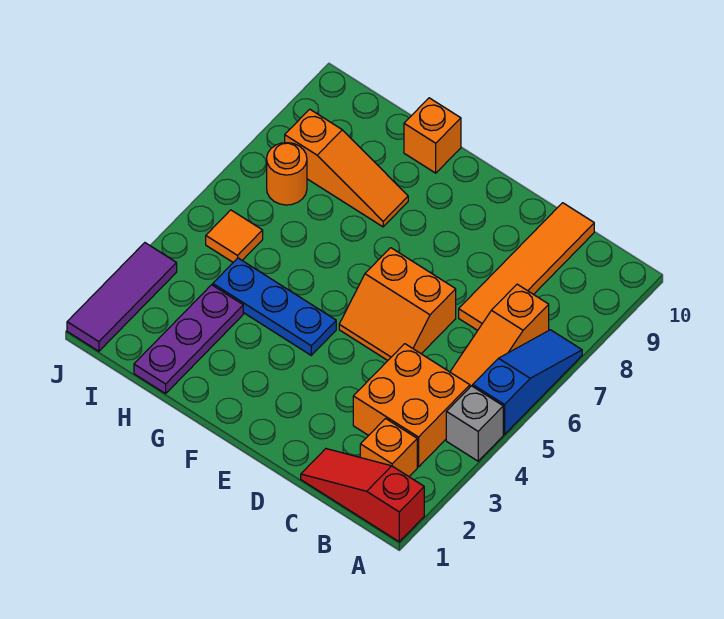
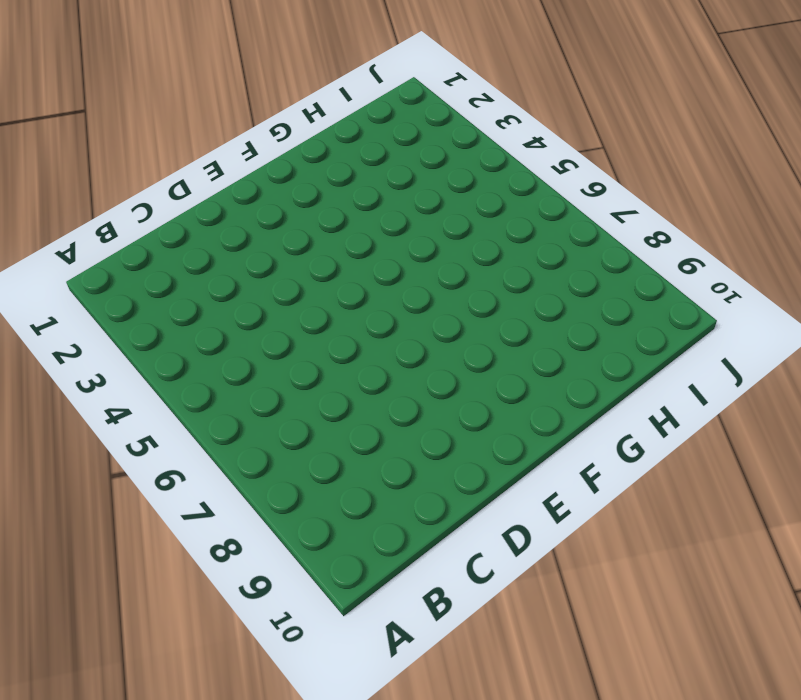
none -> red 1x3 slope [301,449,424,542]
none -> grey 1x1 brick [446,386,503,461]
none -> blue 1x3 slope [473,330,582,434]

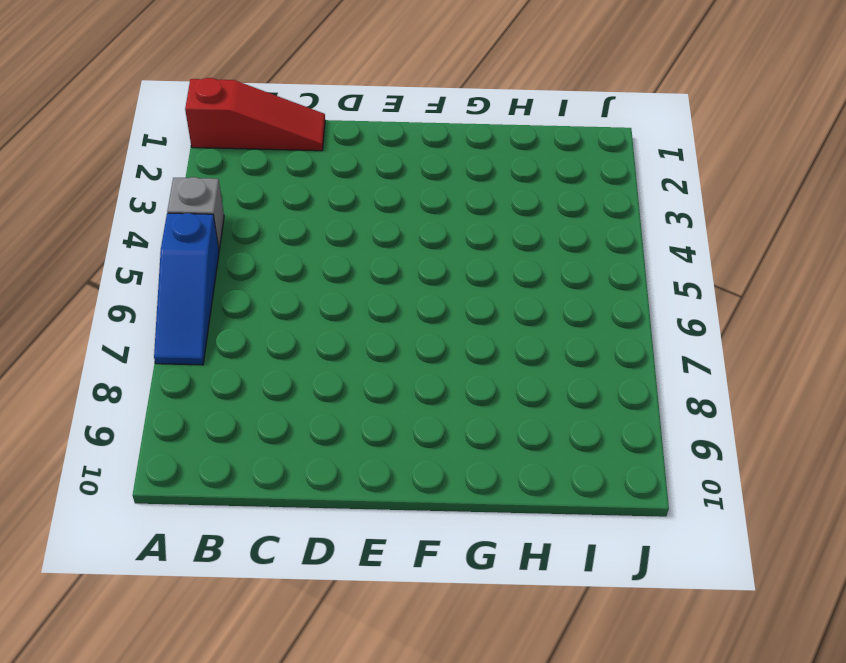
none -> orange 1x1 brick [360,419,417,476]
none -> orange 2x2 brick [353,344,470,467]
none -> orange 1x3 slope [450,284,549,387]

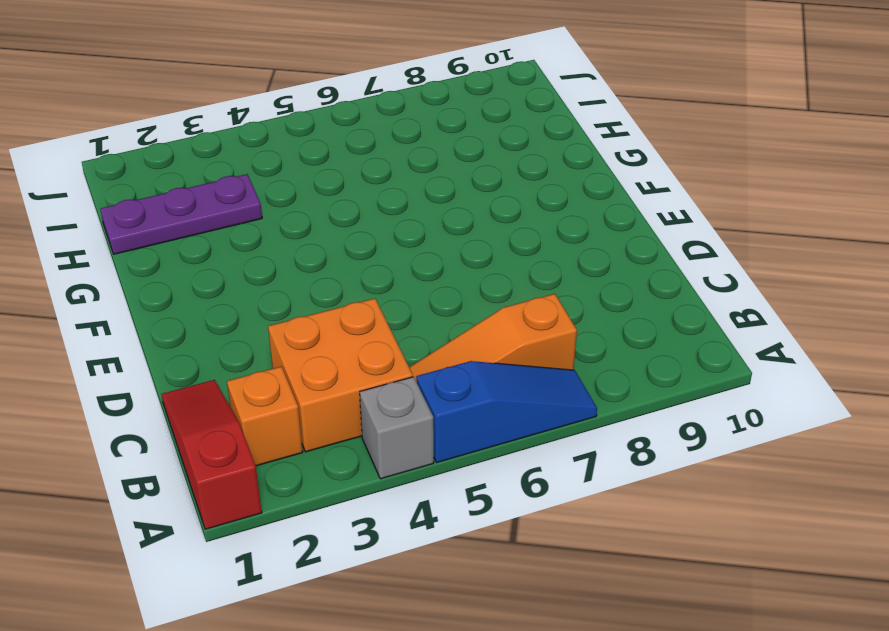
none -> orange 1x4 tile [459,203,594,330]
none -> orange 2x2 slope [339,248,456,360]
none -> blue 1x3 plate [213,258,336,355]

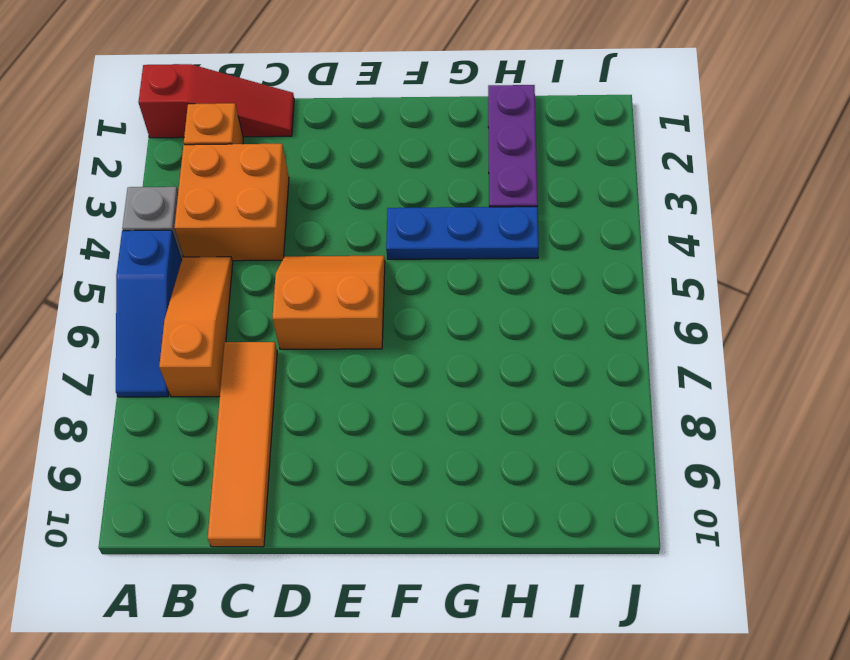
none -> orange 1x3 slope [285,109,408,227]
none -> orange 1x1 brick [404,98,461,173]
none -> orange 1x1 tile [206,210,263,262]

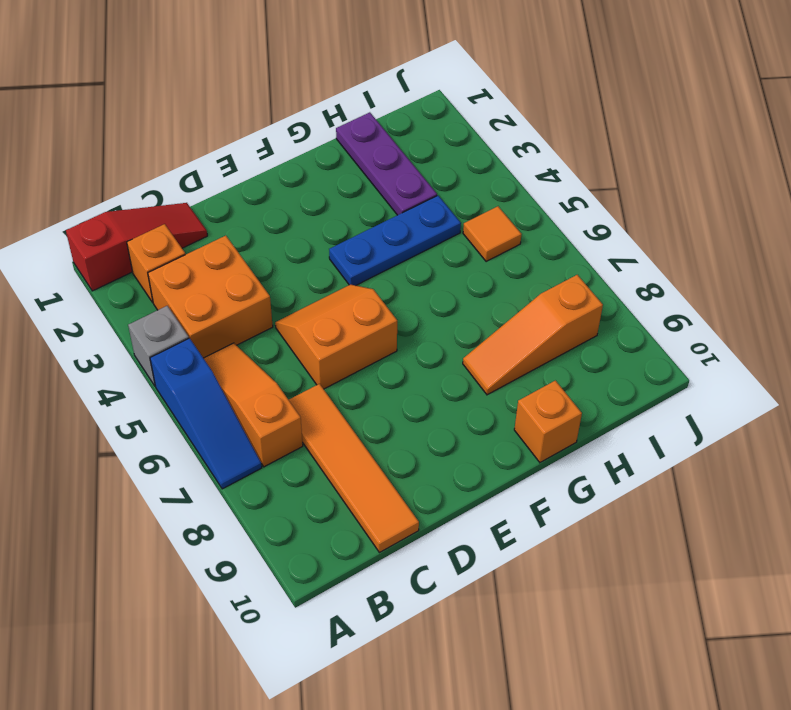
none -> orange 1x1 round brick [267,143,307,205]
none -> purple 1x3 tile [67,243,177,351]

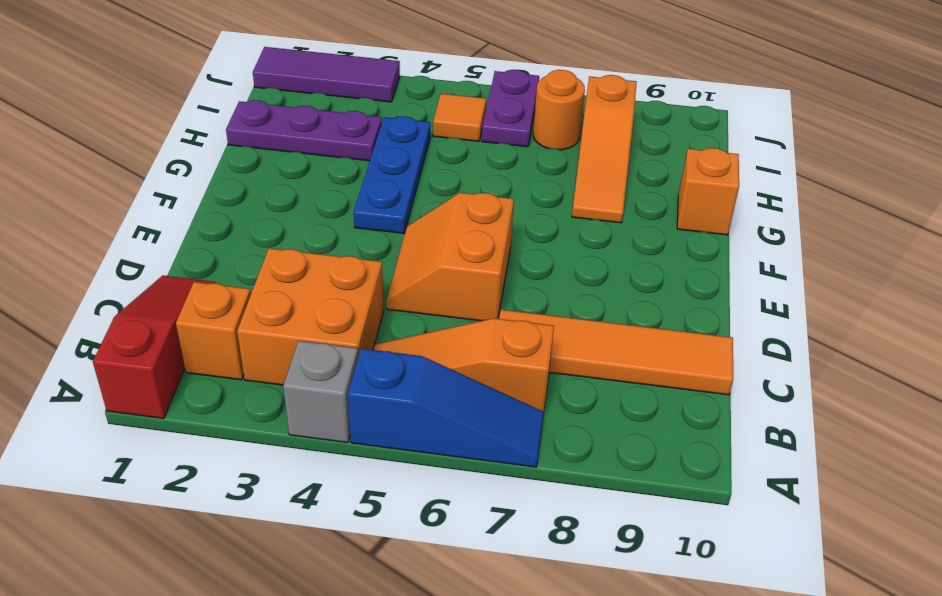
purple 1x2 plate [482,70,539,147] -> none

